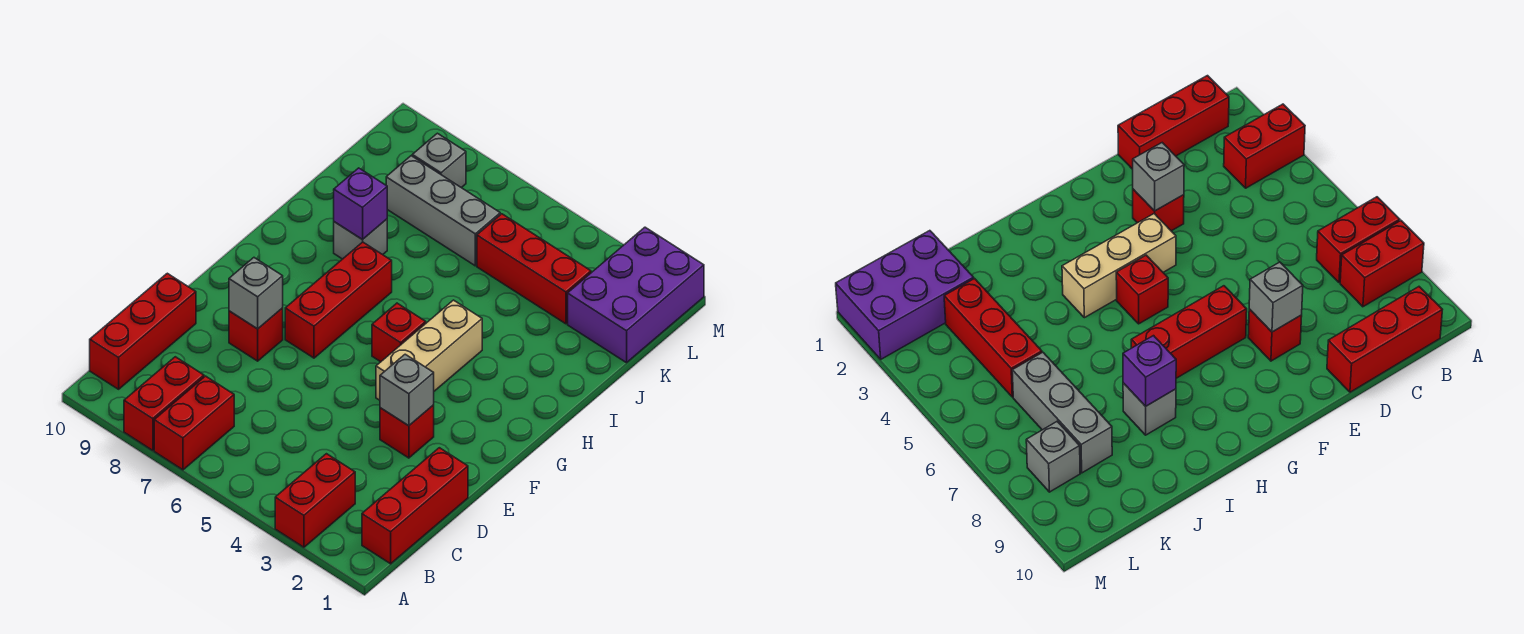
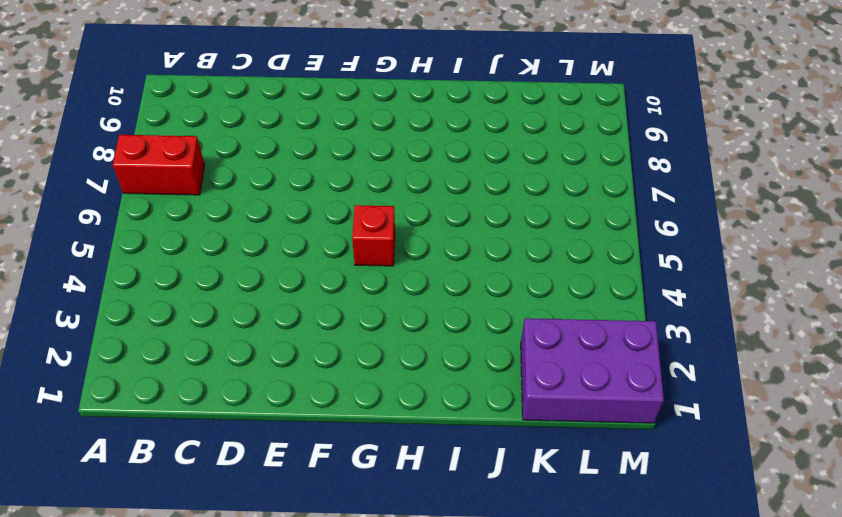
none -> red 1x2 brick [275,454,355,547]
none -> red 1x2 brick [124,357,204,450]
none -> red 1x3 brick [362,448,468,564]

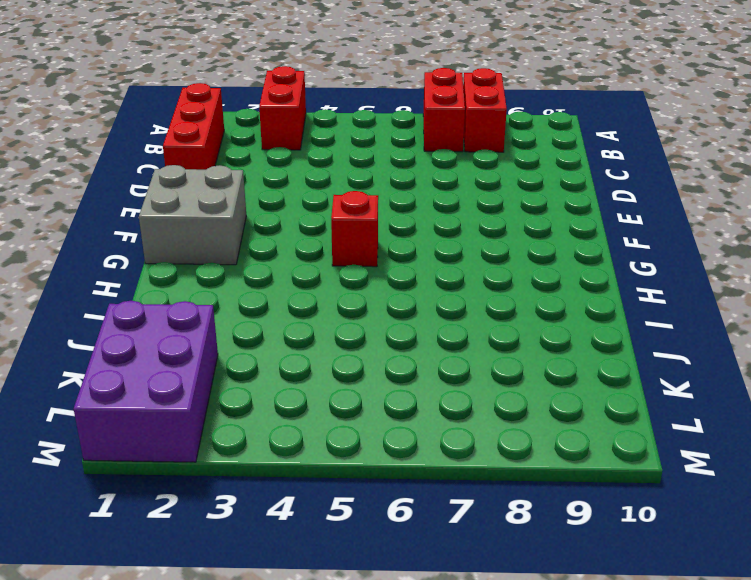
grey 2x2 brick [139,165,246,265] -> none
none -> red 1x3 brick [90,273,196,389]
none -> red 1x1 brick [380,405,434,458]
none -> red 1x1 brick [229,308,283,361]

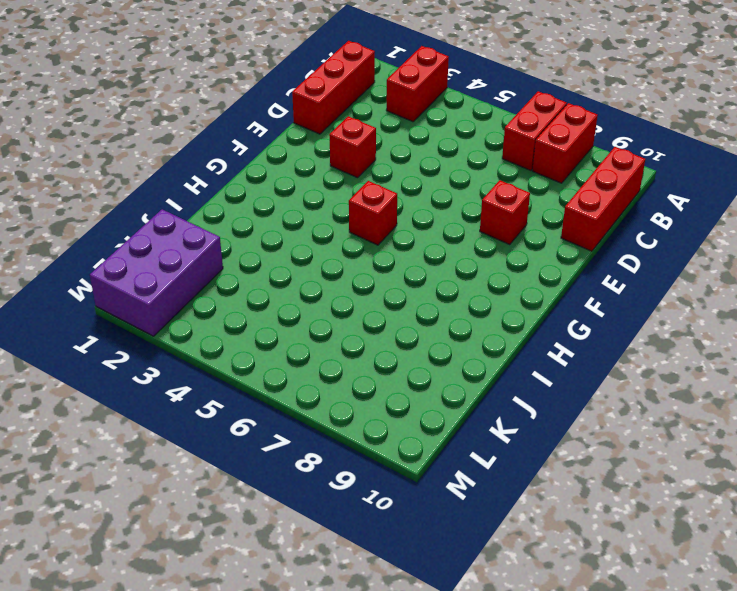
none -> tan 1x3 brick [376,300,482,400]
none -> red 1x3 brick [285,242,392,358]
none -> grey 1x1 brick [334,219,387,259]

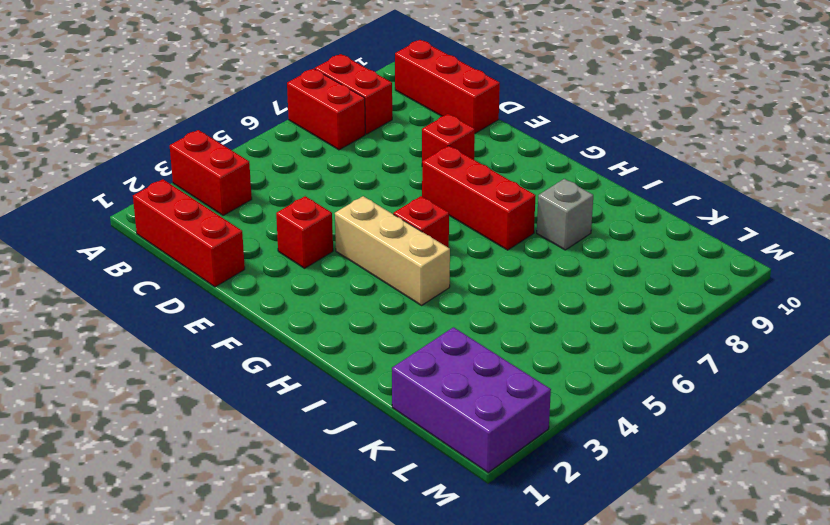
none -> red 1x3 brick [477,214,591,324]
none -> grey 1x3 brick [386,156,500,266]
none -> grey 1x1 brick [412,133,466,188]

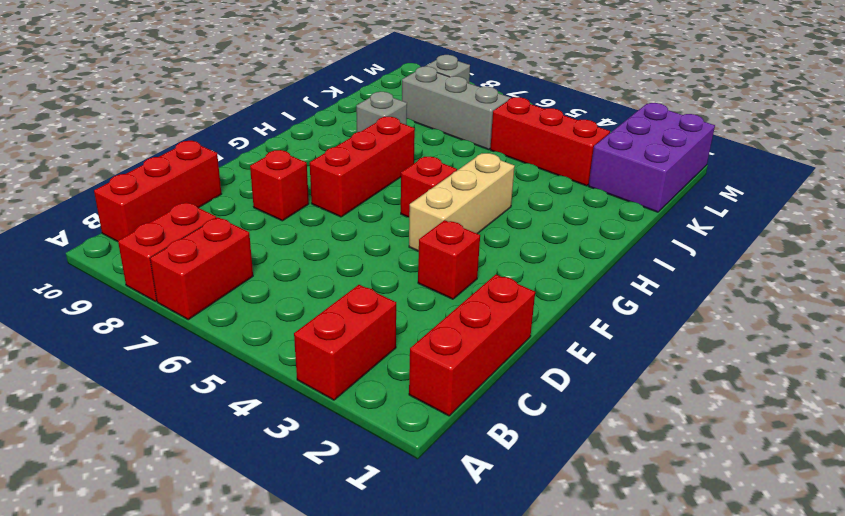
none -> grey 1x1 brick [380,354,434,426]
none -> grey 1x1 brick [229,258,283,329]
none -> purple 1x1 brick [334,168,387,240]

